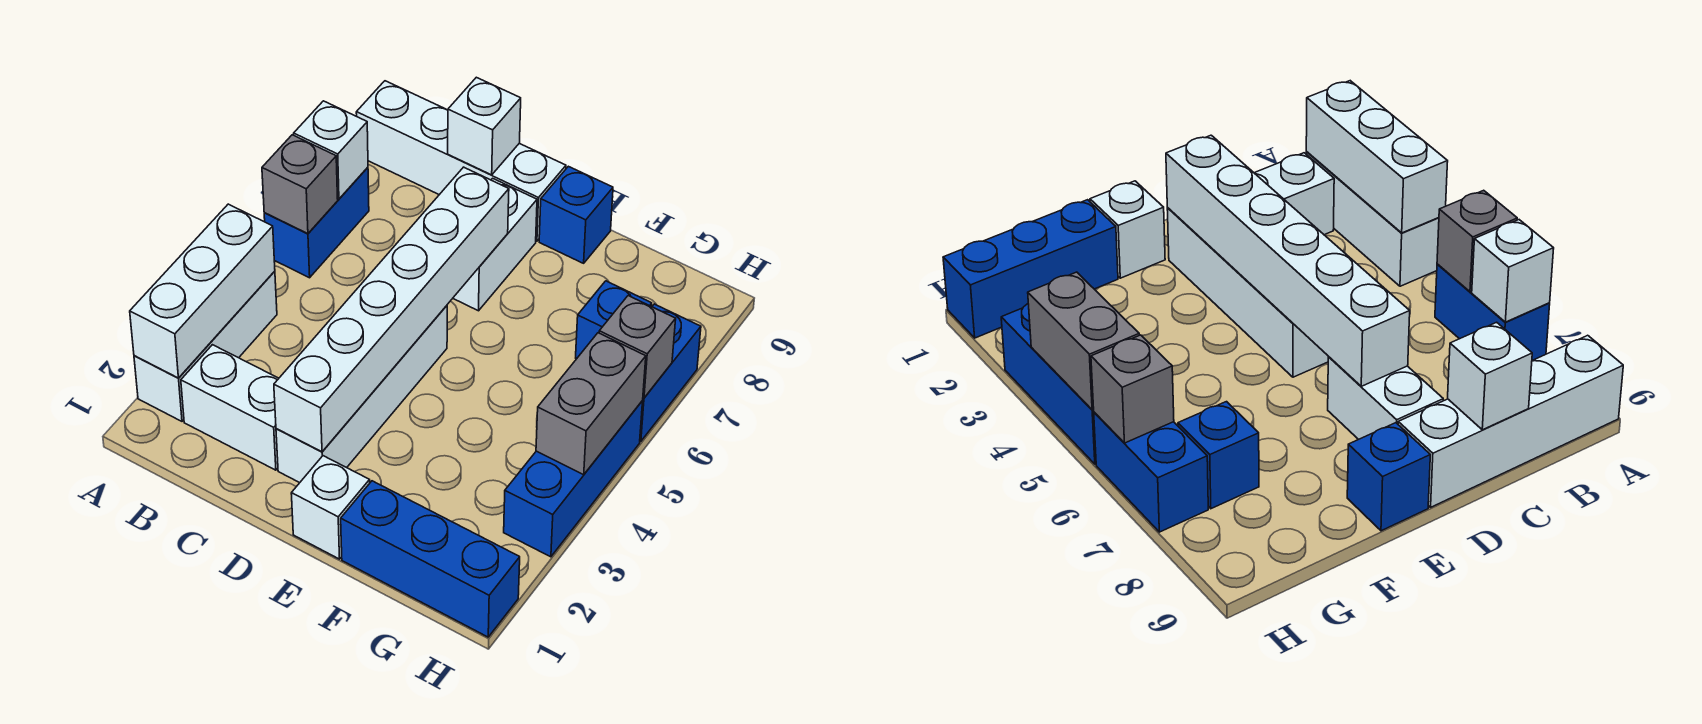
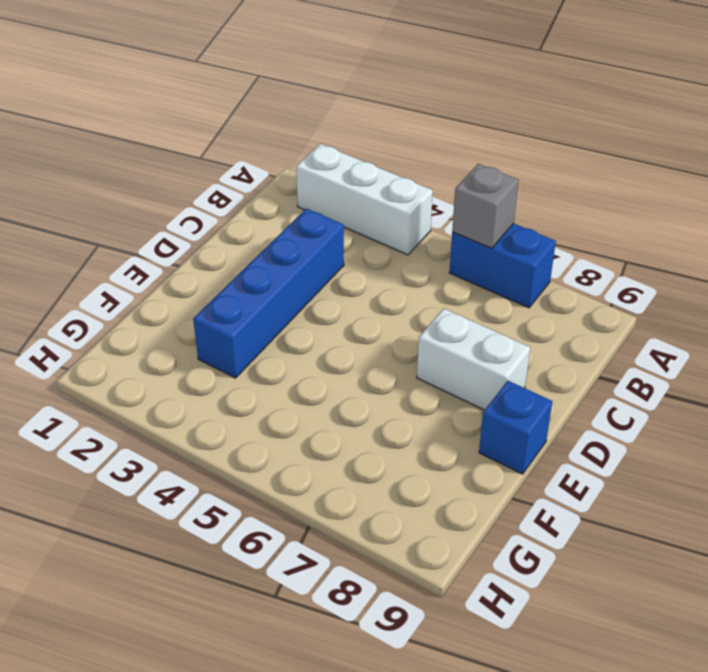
blue 1x4 brick [193,209,344,378] -> white 1x4 brick [276,306,447,483]
none -> white 1x4 brick [356,81,566,241]
none -> white 1x2 brick [181,345,279,470]
none -> white 1x1 brick [291,456,370,559]

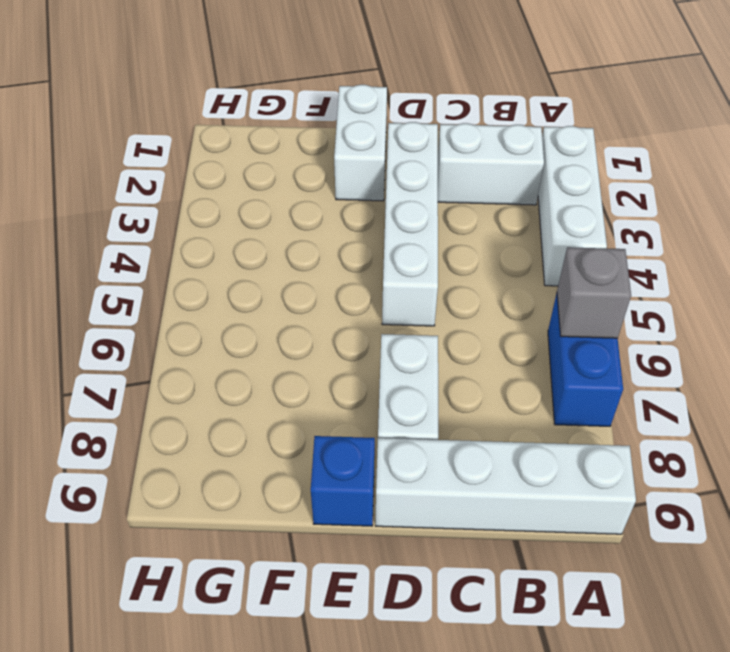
white 1x2 brick [334,85,387,201] -> white 1x1 brick [291,456,370,559]
none -> blue 1x3 brick [341,481,520,637]
none -> blue 1x1 brick [576,281,652,359]
none -> blue 1x3 brick [504,401,643,557]

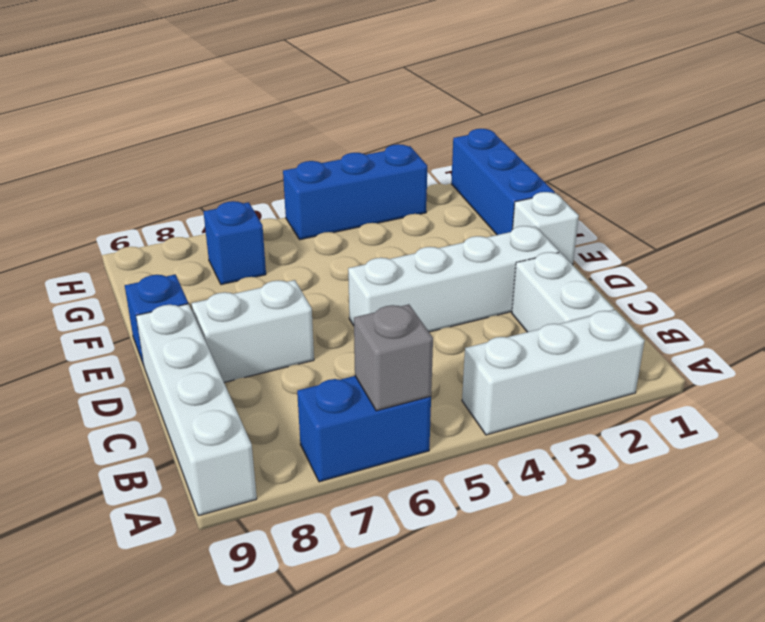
none -> blue 1x2 brick [640,304,701,441]
none -> white 1x3 brick [130,204,275,378]
none -> white 1x1 brick [294,101,368,199]

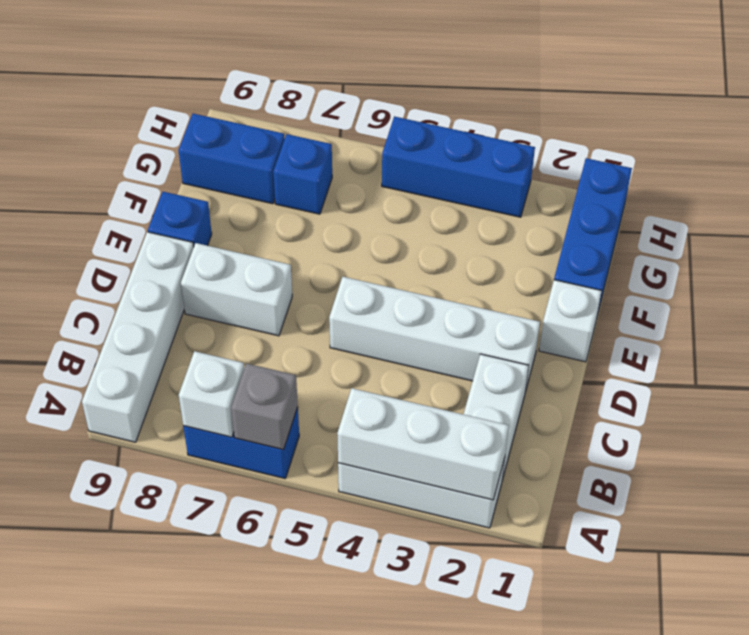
blue 1x2 brick [178,114,285,204] -> blue 1x2 brick moved to [640,304,701,441]
none -> white 1x1 brick [448,77,521,175]
none -> white 1x6 brick [274,167,509,452]
none -> grey 1x2 brick [536,333,646,475]

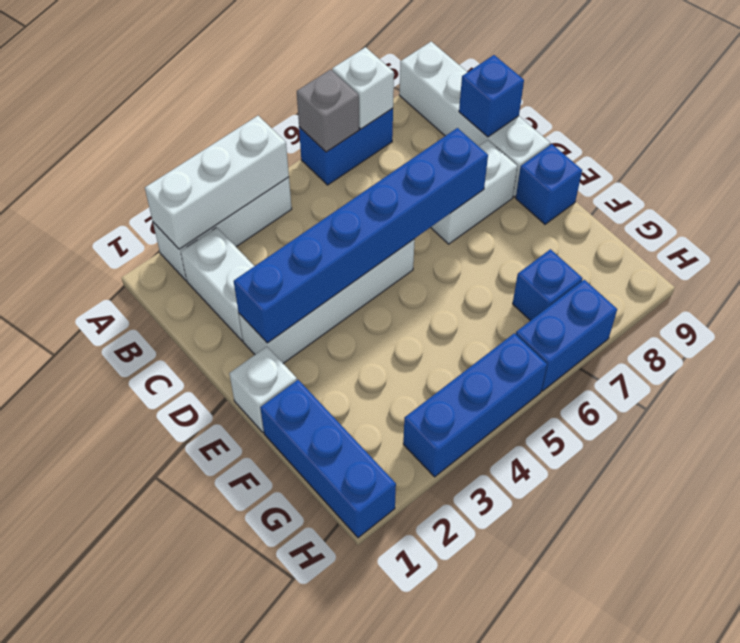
blue 1x1 brick [459,55,524,137] -> white 1x1 brick [448,77,521,175]
blue 1x6 brick [234,128,488,343] -> white 1x6 brick [274,167,509,452]
none -> grey 1x2 brick [536,333,646,475]
none -> grey 1x1 brick [599,296,676,398]

